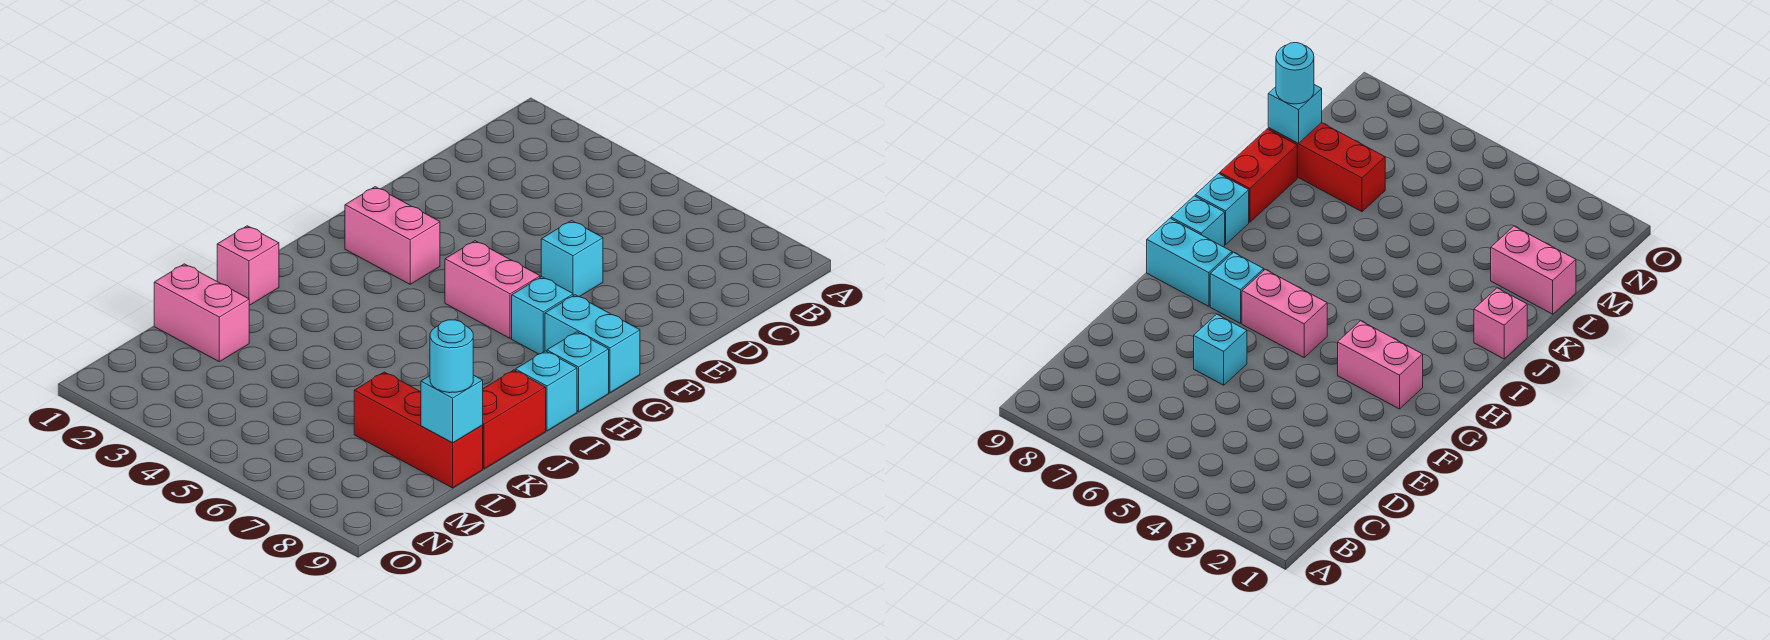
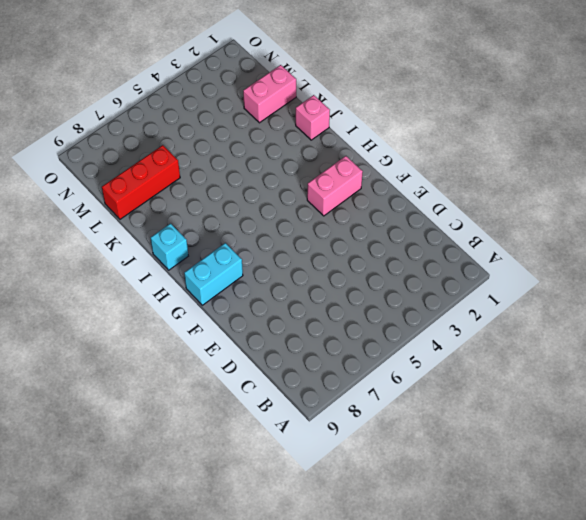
none -> cyan 1x1 brick [541,221,603,297]
none -> pink 1x2 brick [445,241,540,338]
none -> cyan 1x1 brick [512,277,573,354]

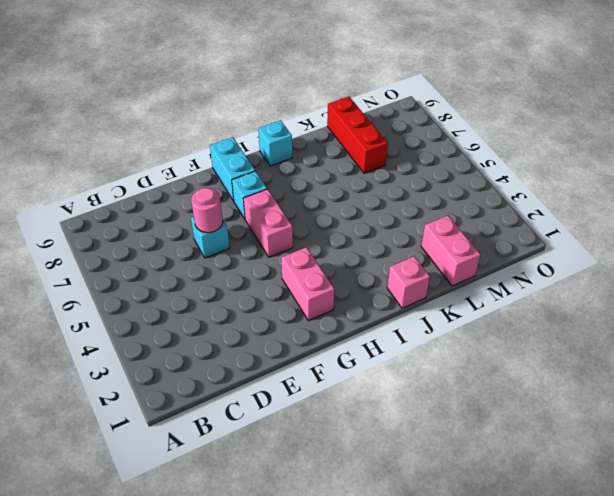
pink 1x1 round brick [191,188,223,233] -> none
none -> cyan 1x1 brick [547,332,609,412]
none -> red 1x2 brick [483,370,546,469]
none -> cyan 1x1 brick [421,375,483,443]

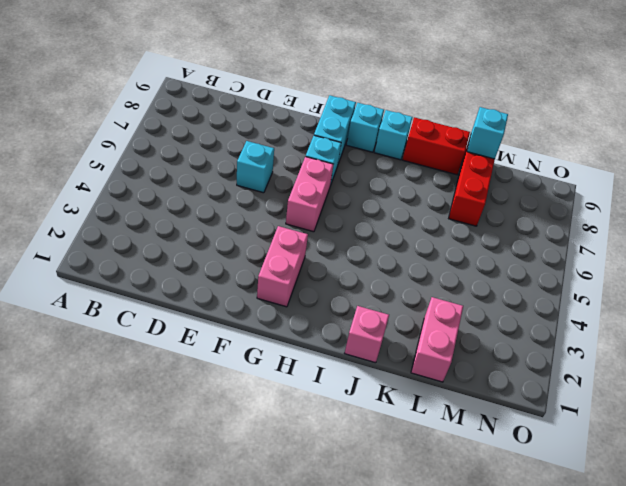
none -> cyan 1x1 round brick [430,320,473,393]

